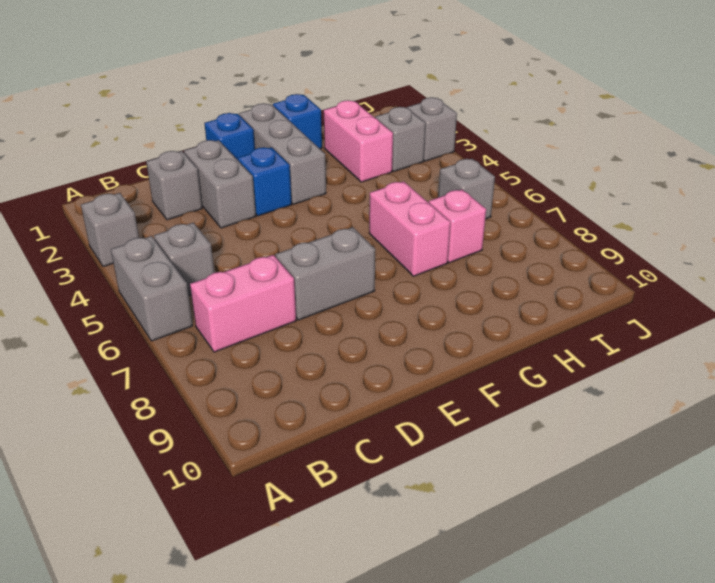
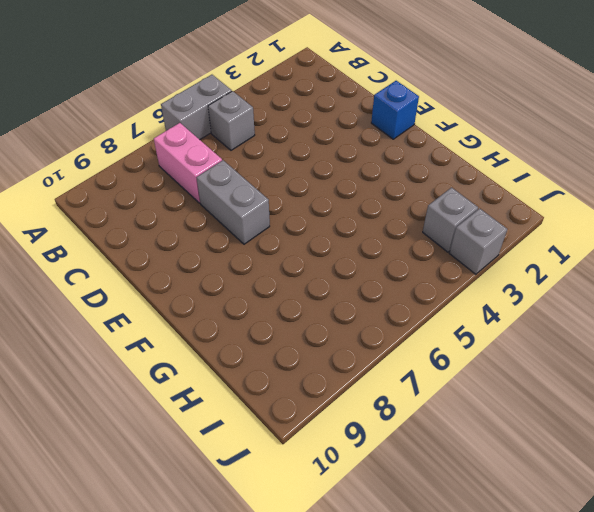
none -> grey 1x1 brick [81,193,139,267]
none -> grey 1x1 brick [146,151,202,220]
none -> grey 1x2 brick [184,140,256,228]

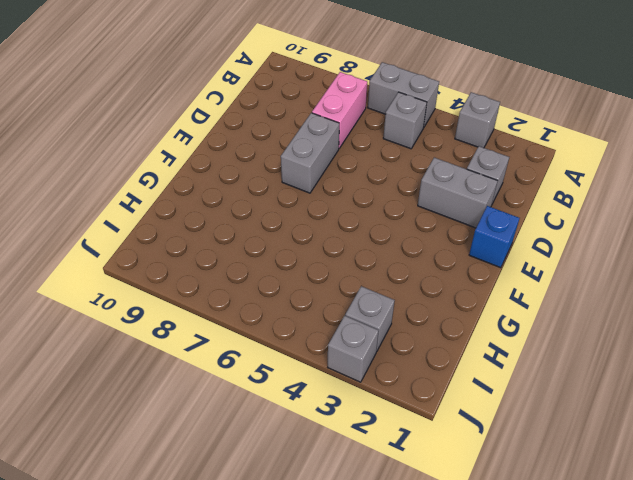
none -> blue 1x1 brick [238,147,292,216]
none -> grey 1x3 brick [239,103,326,204]
none -> blue 1x1 brick [273,94,322,149]

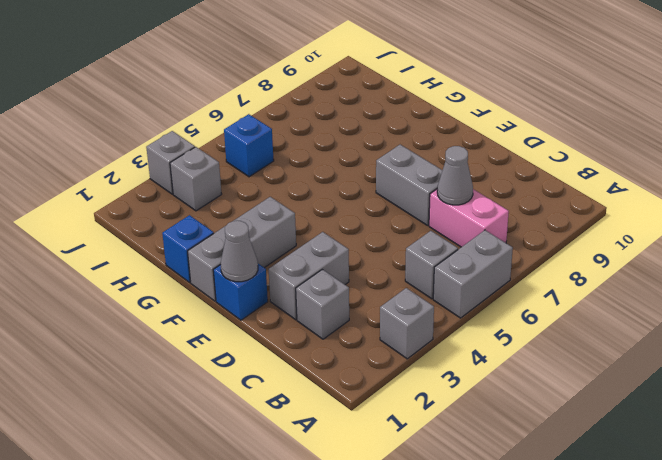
grey 1x1 cone [437,146,473,205] -> none
grey 1x1 cone [221,221,258,282] -> none
blue 1x1 brick [224,114,274,177] -> blue 1x1 brick moved to [238,147,292,216]
none -> pink 1x2 brick [369,181,451,276]
none -> pink 1x2 brick [324,100,393,182]
none -> pink 1x1 brick [429,189,486,263]

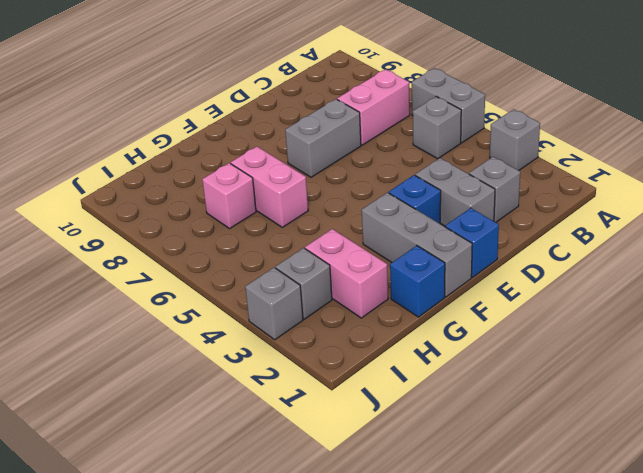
none -> grey 1x1 brick [438,159,495,219]

